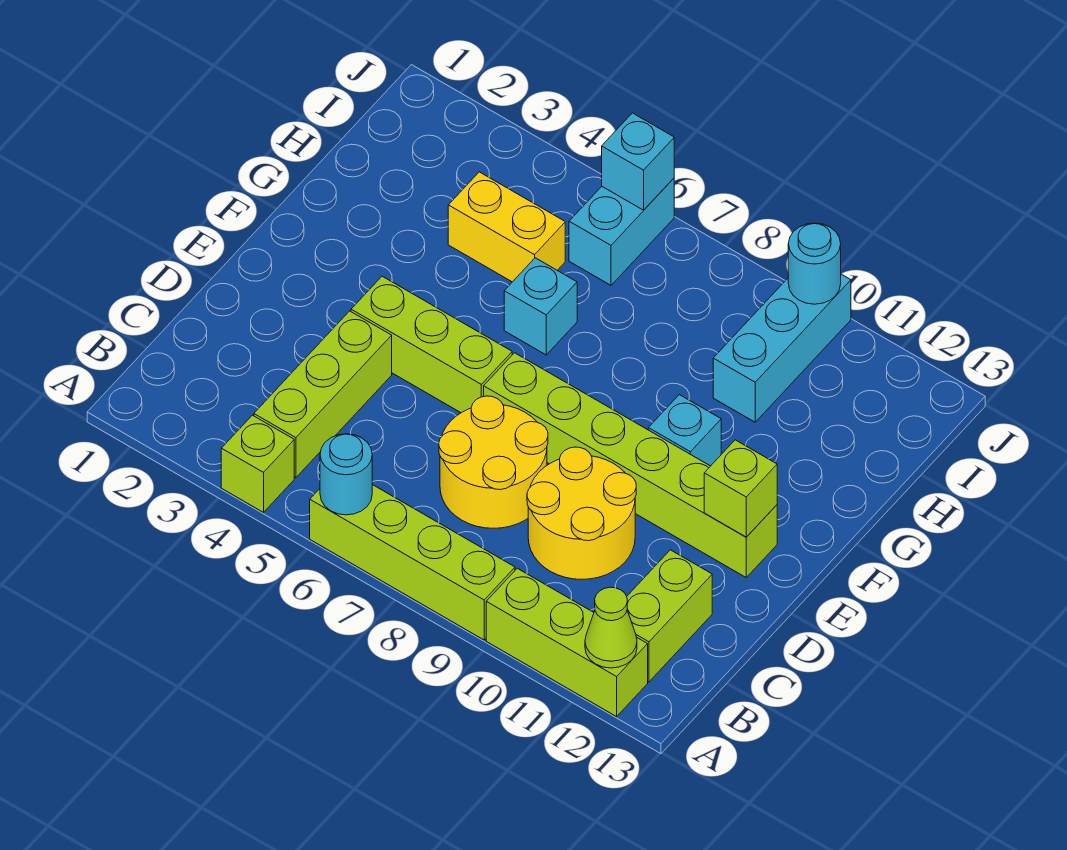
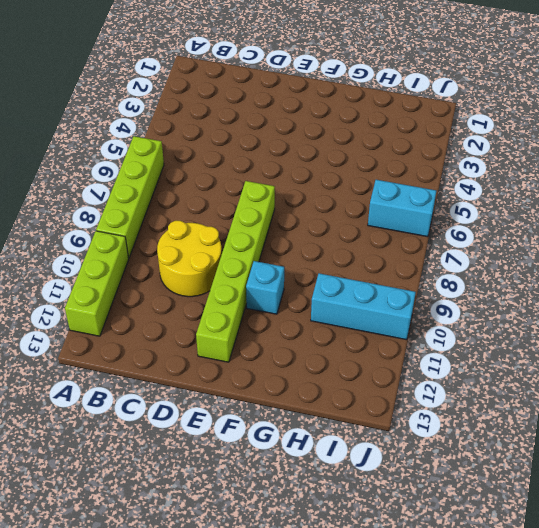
none -> lime 1x1 brick [221,415,294,512]
none -> lime 1x3 brick [254,311,392,478]
none -> lime 1x2 brick [627,550,712,682]

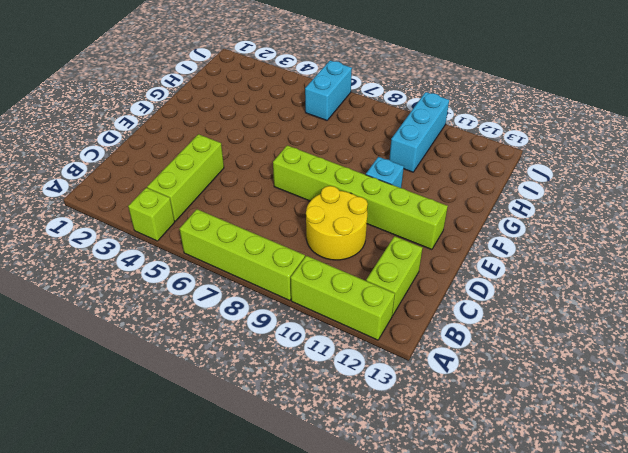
none -> yellow 2x2 round brick [439,396,548,528]
none -> lime 1x3 brick [351,276,512,413]
none -> cyan 1x1 brick [504,258,577,355]

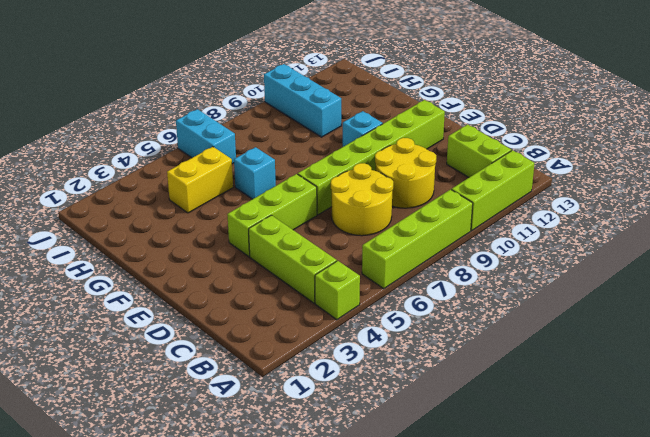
none -> cyan 1x1 round brick [320,434,372,515]
none -> lime 1x1 cone [585,587,637,668]
none -> lime 1x1 brick [704,440,777,537]

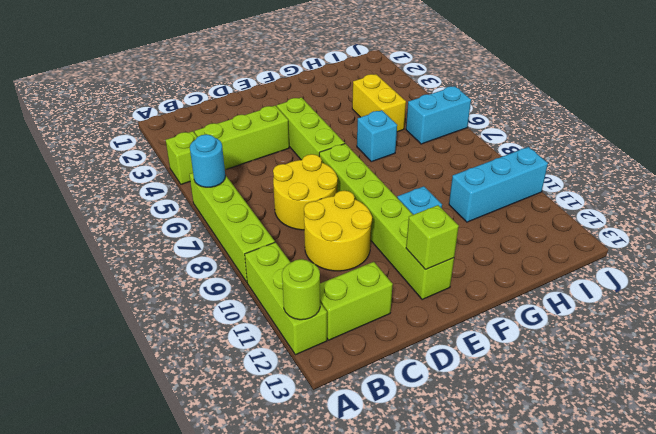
lime 1x1 round brick [282,259,320,320] -> lime 1x1 cone [585,587,637,668]
none -> cyan 1x1 brick [602,113,674,210]
none -> cyan 1x1 round brick [788,223,841,304]

